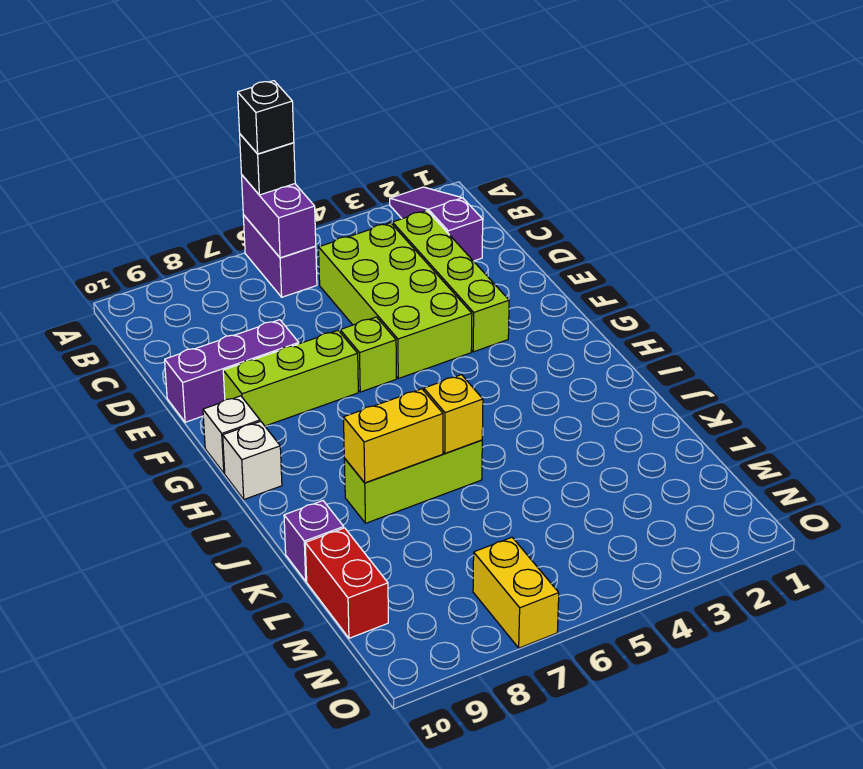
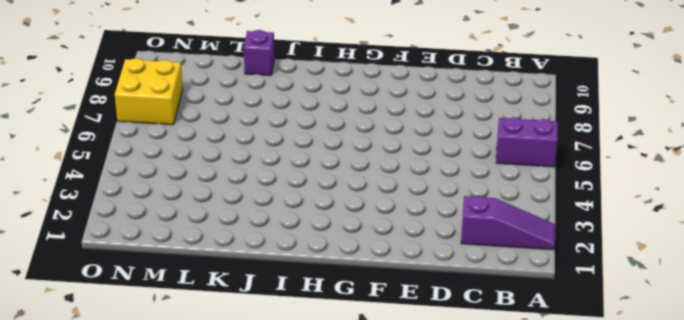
yellow 2x2 brick [115,58,183,125] -> yellow 1x2 brick [473,537,559,648]
none -> lime 1x4 brick [392,211,509,352]
none -> lime 2x4 brick [319,223,472,379]
none -> purple 1x3 brick [165,320,299,422]

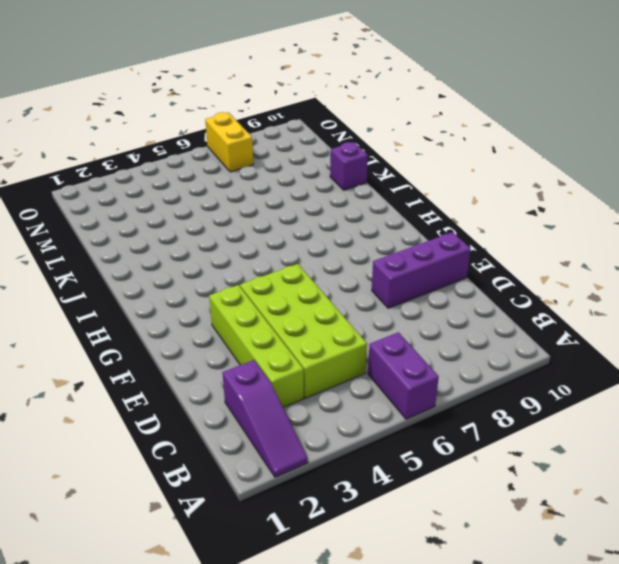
none -> lime 1x1 brick [340,317,396,392]
none -> lime 1x3 brick [223,331,358,426]
none -> white 1x1 brick [203,396,260,473]

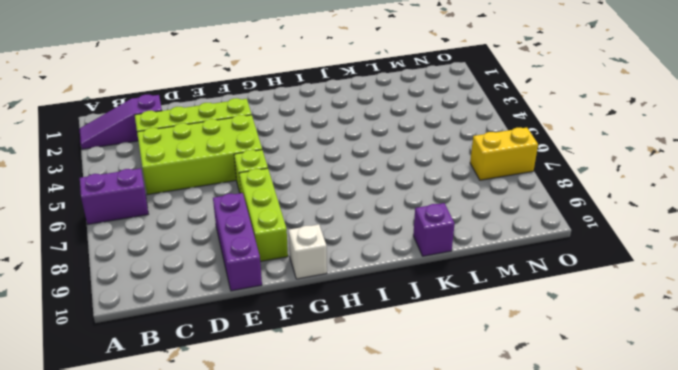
none -> white 1x1 brick [223,421,282,499]
none -> lime 1x3 brick [344,440,482,523]
none -> red 1x2 brick [305,528,388,638]

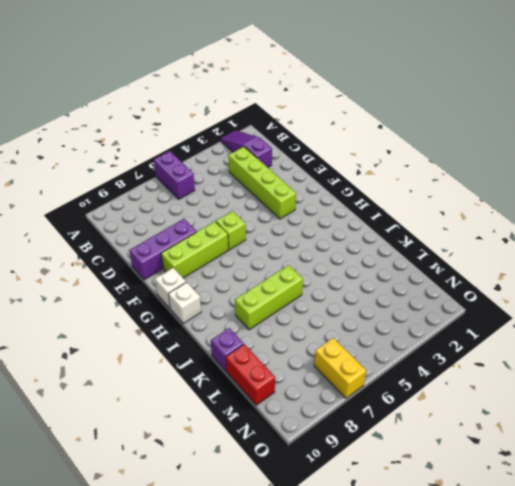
none -> lime 2x4 brick [319,223,472,379]
none -> purple 1x2 brick [242,175,316,258]
none -> yellow 1x1 brick [424,375,483,453]

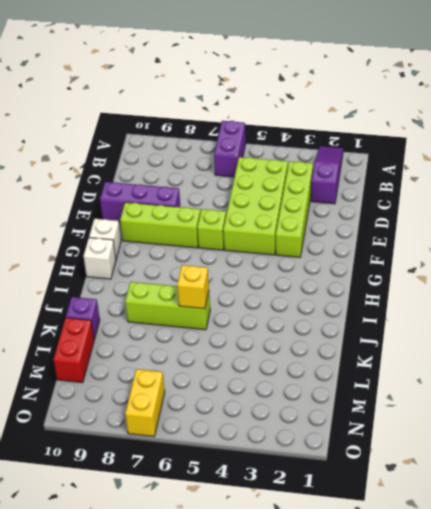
none -> purple 1x2 brick [242,175,316,258]
none -> yellow 1x2 brick [343,389,443,483]
none -> black 1x1 brick [240,134,295,195]

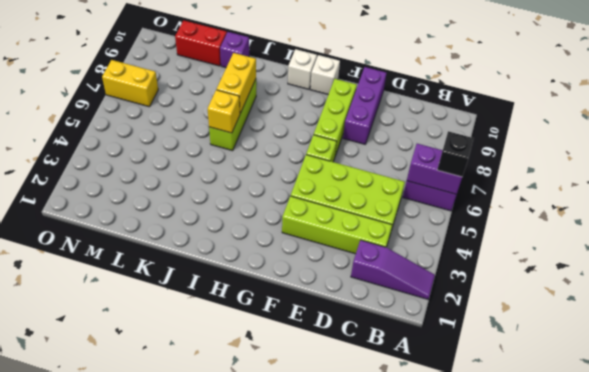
none -> black 1x1 brick [238,81,294,154]

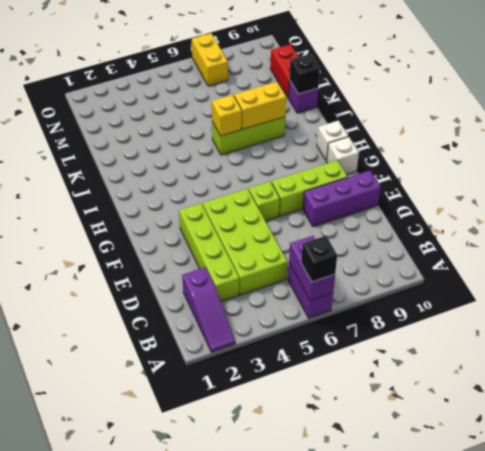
black 1x1 brick [289,54,320,94] -> black 1x1 brick moved to [238,81,294,154]

